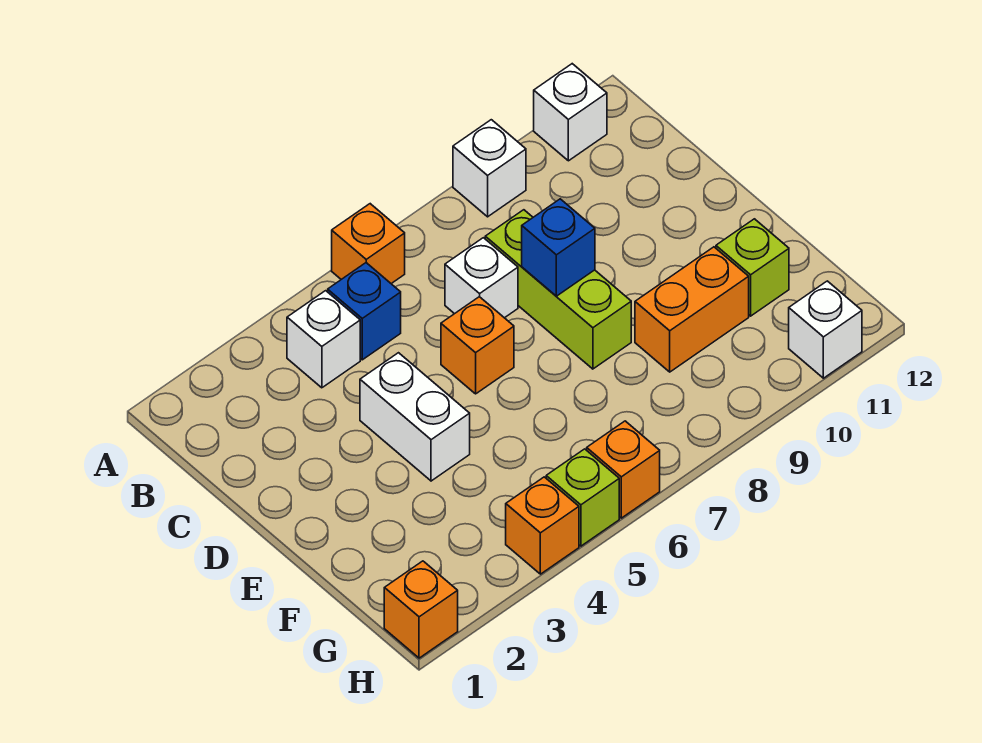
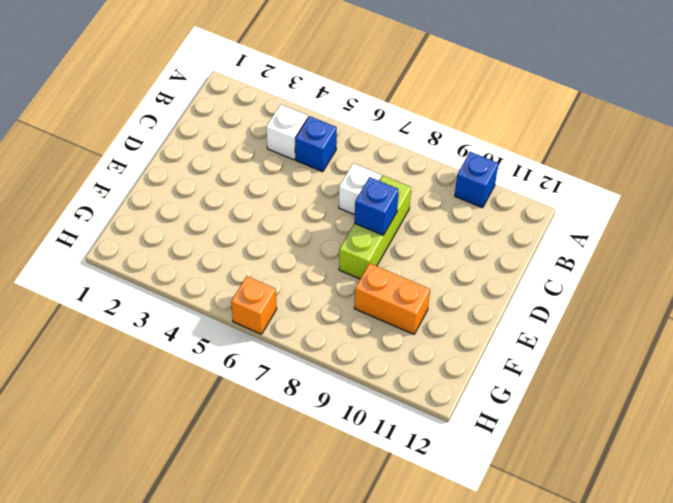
blue 1x1 brick [455,152,498,208] -> none
none -> orange 1x1 brick [332,204,405,284]
none -> white 1x1 brick [453,120,526,217]
none -> white 1x1 brick [534,64,607,161]

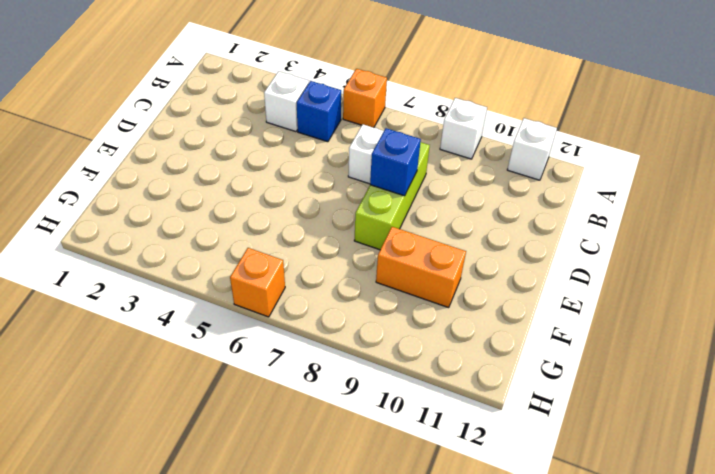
none -> white 1x2 brick [360,353,470,481]
none -> orange 1x1 brick [441,297,514,394]
none -> lime 1x1 brick [716,219,789,316]

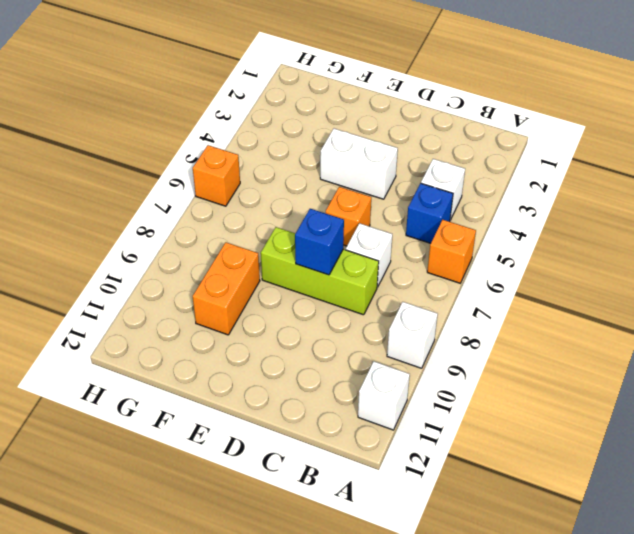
none -> lime 1x1 brick [716,219,789,316]
none -> orange 1x1 brick [384,561,458,658]
none -> orange 1x1 brick [506,477,579,574]

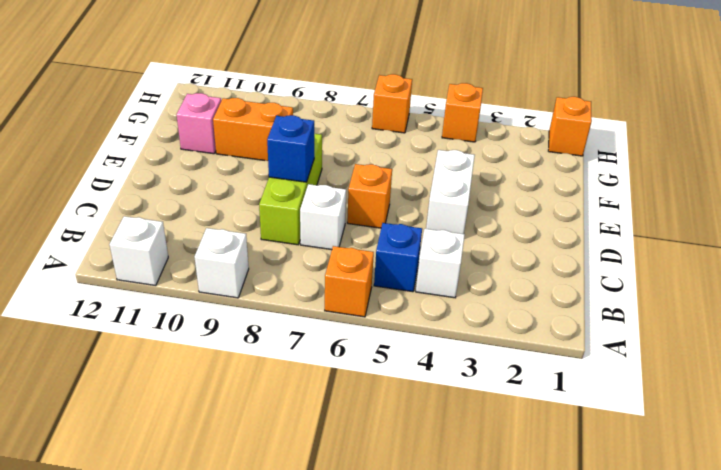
pink 1x1 brick [177,93,221,154] -> lime 1x1 brick [716,219,789,316]
none -> lime 1x1 brick [546,449,619,546]
none -> white 1x1 brick [789,281,862,378]

